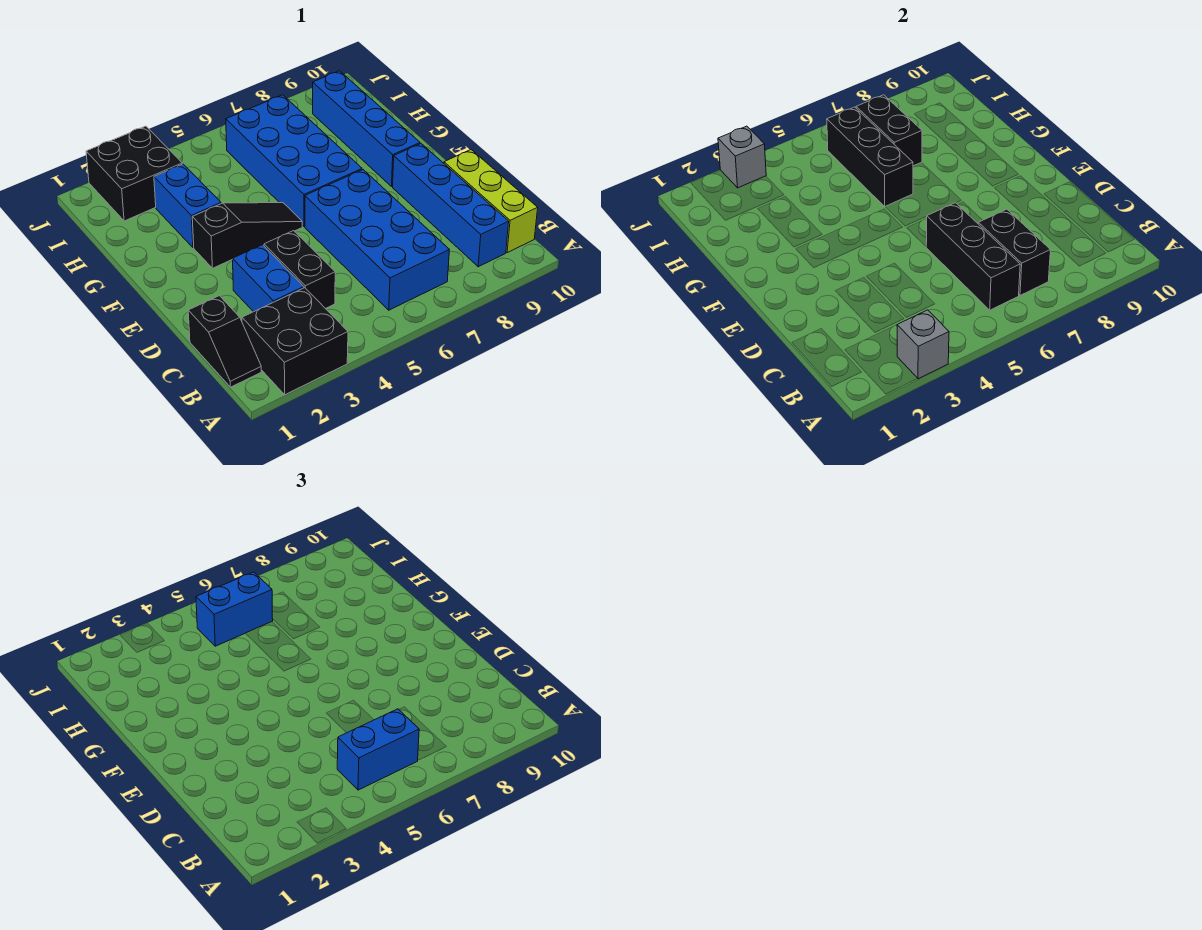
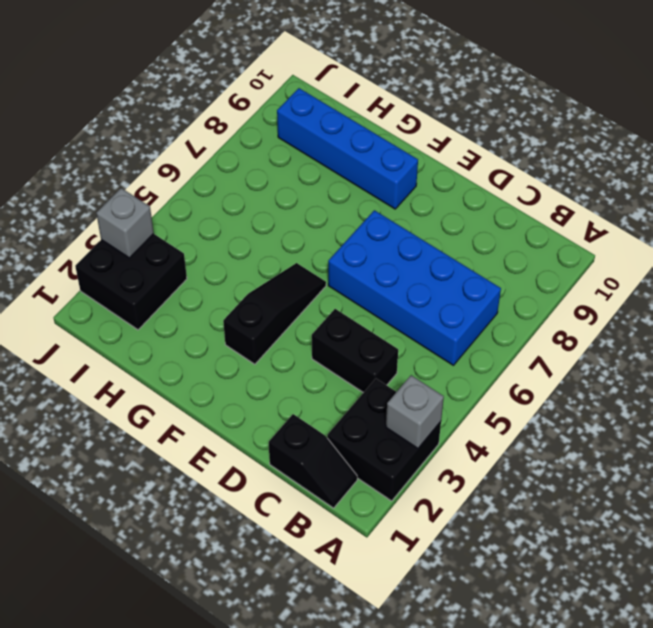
none -> blue 1x4 brick [393,144,509,267]
none -> lime 1x3 brick [444,150,538,252]
none -> blue 1x2 brick [233,245,304,312]

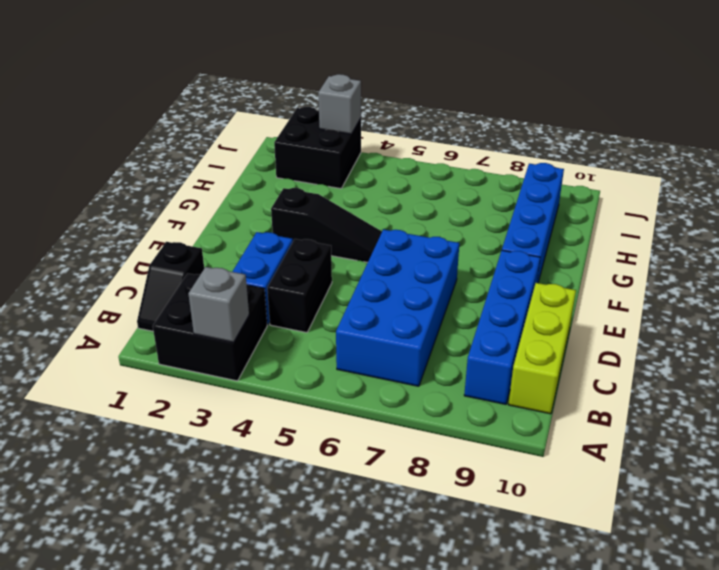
none -> blue 2x4 brick [226,95,362,227]
none -> blue 1x2 brick [154,164,221,248]
none -> black 1x3 brick [926,203,1020,310]

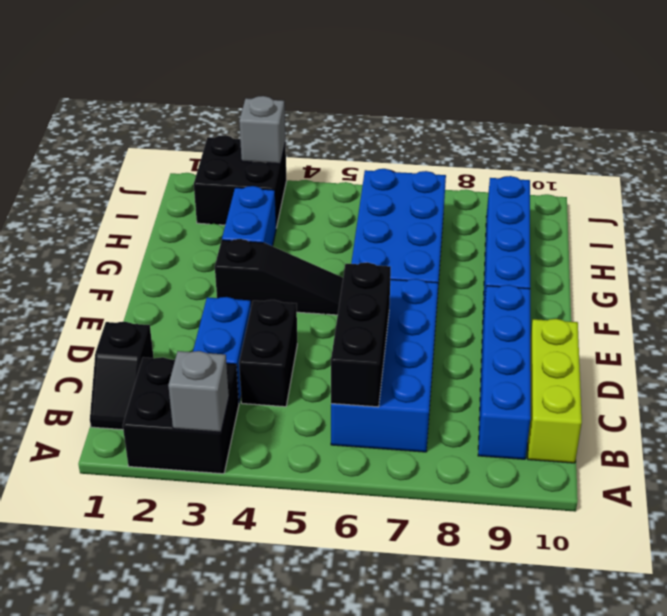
none -> black 1x2 brick [978,209,1050,295]
none -> black 1x3 brick [827,107,913,207]
none -> black 1x2 brick [856,95,922,166]

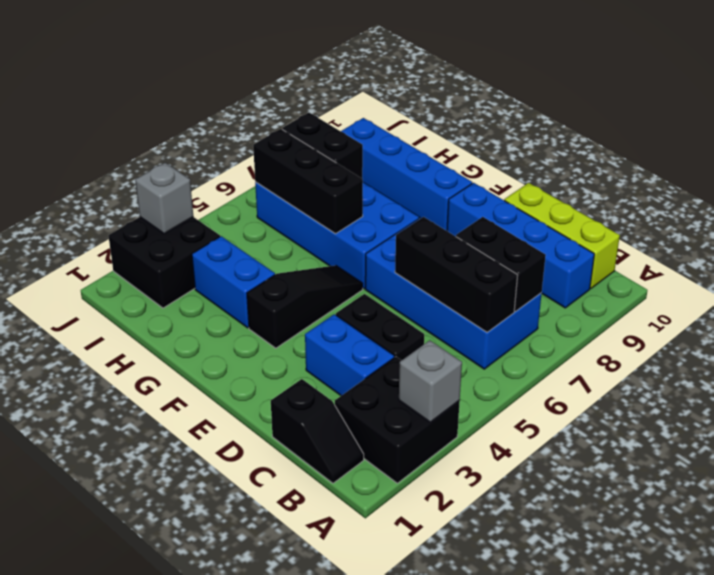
none -> blue 1x2 brick [337,709,419,790]
none -> blue 1x2 brick [196,572,273,646]

